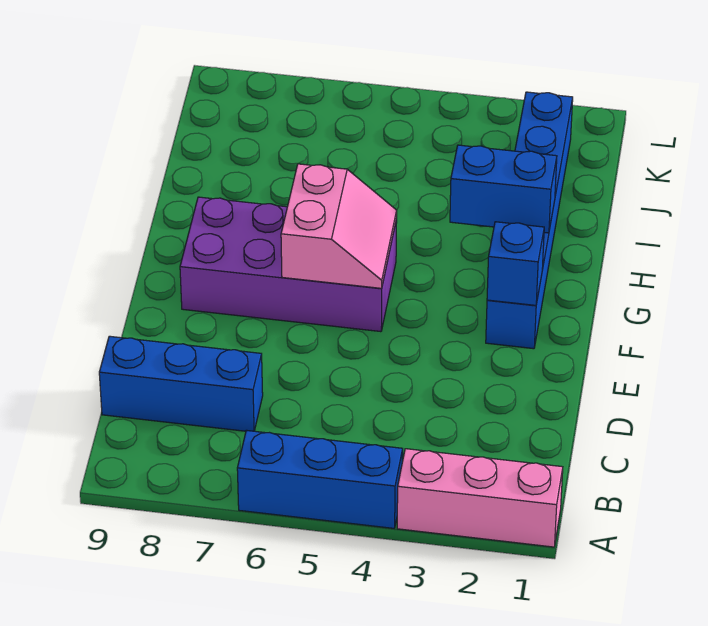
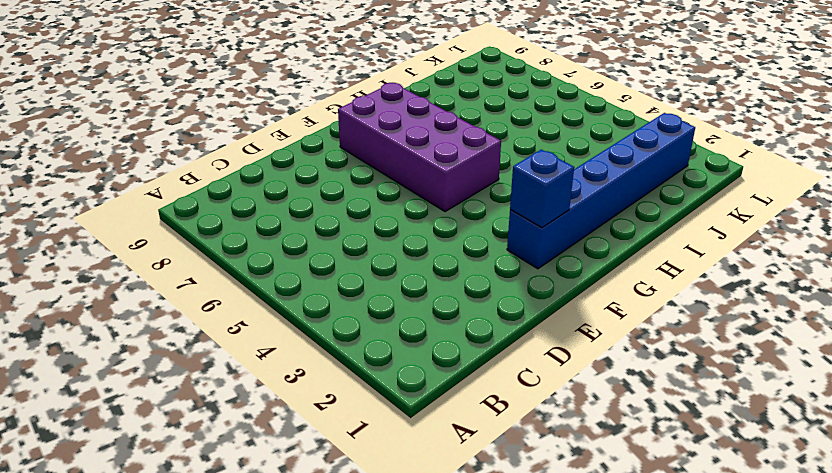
none -> pink 1x3 brick [397,449,563,547]
none -> blue 1x3 brick [237,430,403,528]

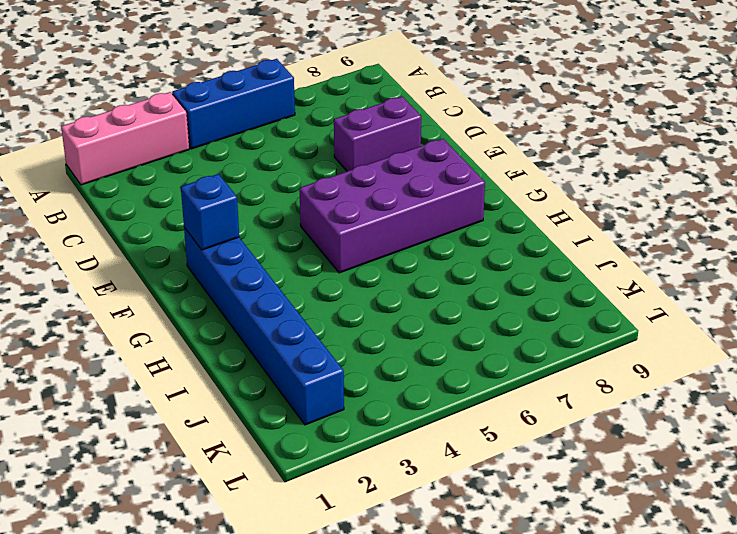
purple 1x2 brick [334,97,421,171] -> none
none -> blue 1x3 brick [99,336,263,431]
none -> pink 2x2 slope [281,164,397,288]

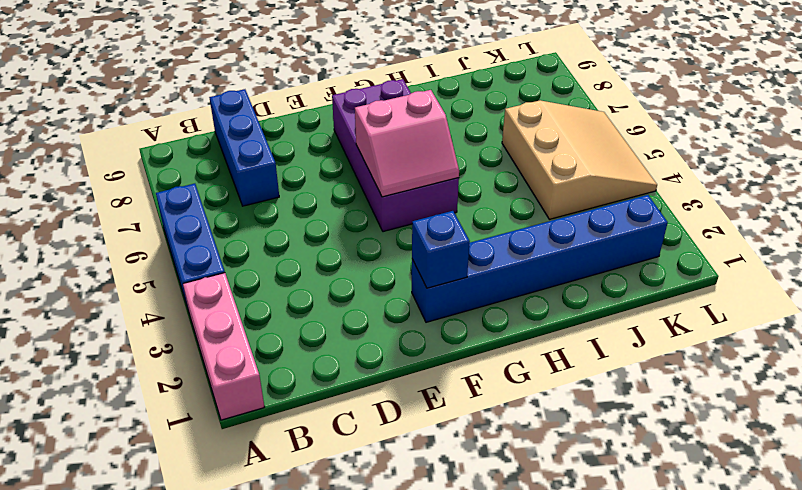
tan 3x3 slope [502,100,657,219] -> none
none -> blue 1x2 brick [450,145,557,233]

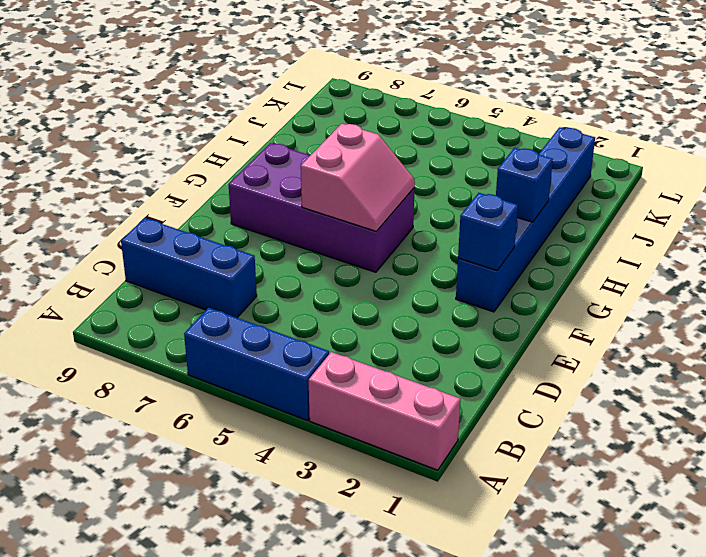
blue 1x1 brick [496,148,553,222] -> blue 1x2 brick [450,145,557,233]

